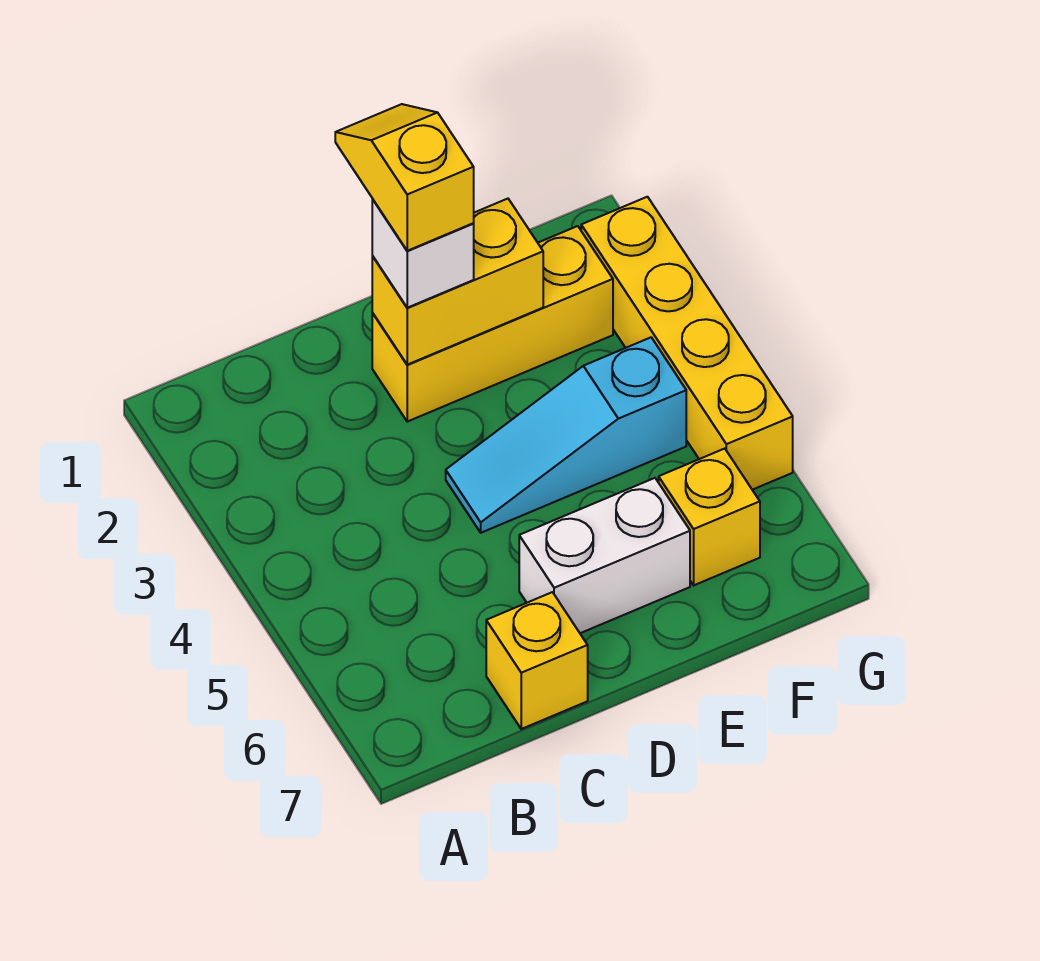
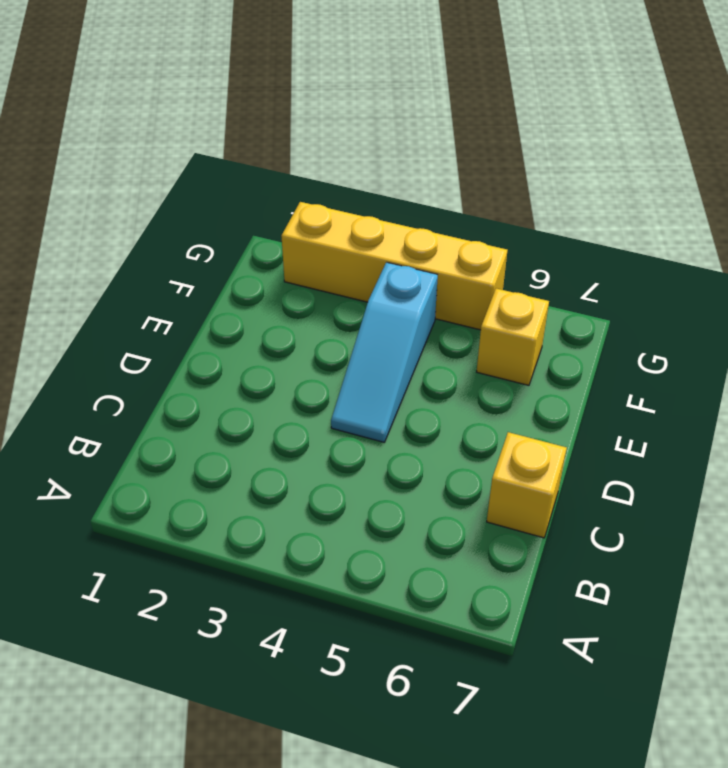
none -> yellow 1x3 brick [372,226,613,422]
none -> white 1x2 brick [519,478,690,633]

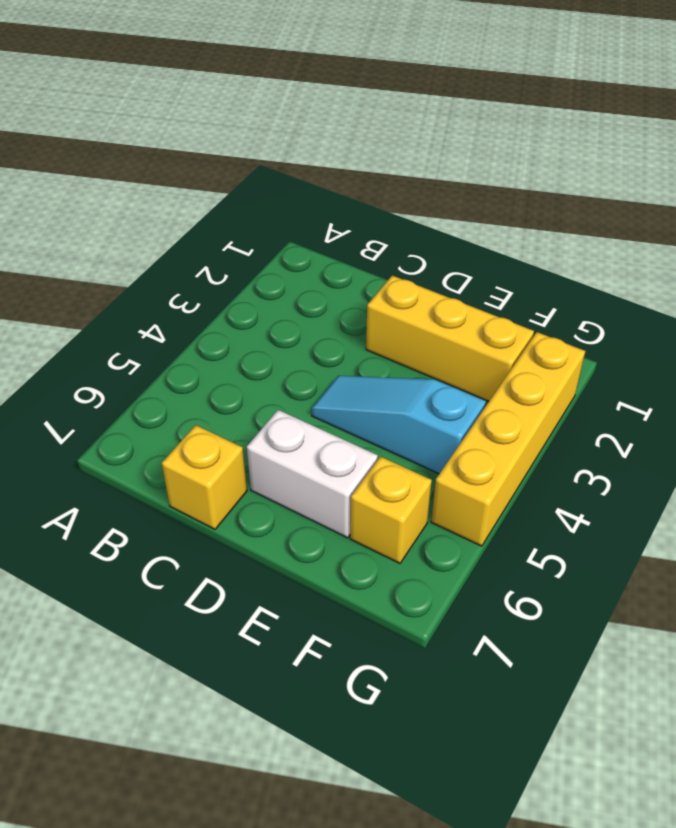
none -> yellow 1x2 brick [372,199,543,365]
none -> white 1x1 brick [372,199,474,308]

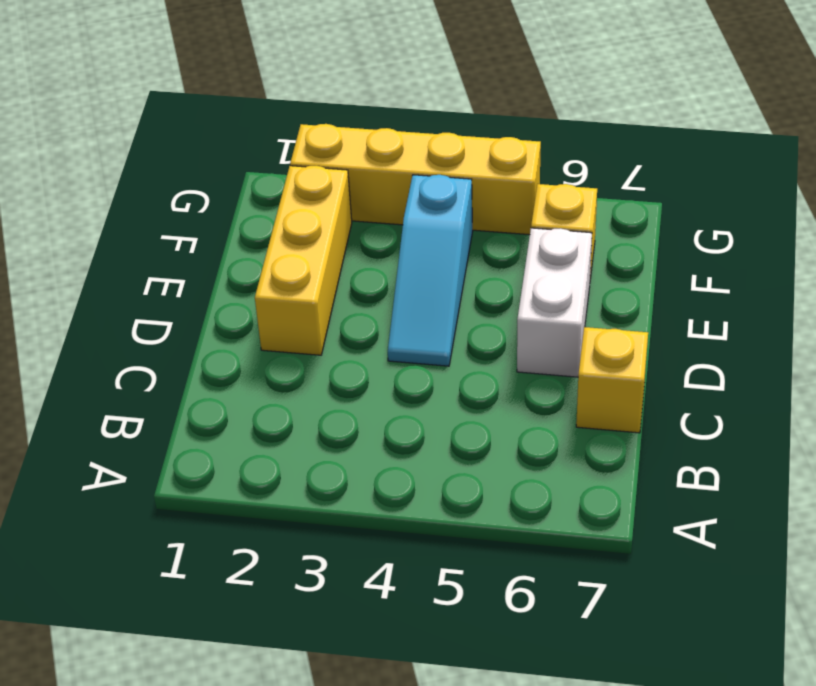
none -> yellow 1x2 brick [372,199,543,365]
none -> white 1x1 brick [372,199,474,308]

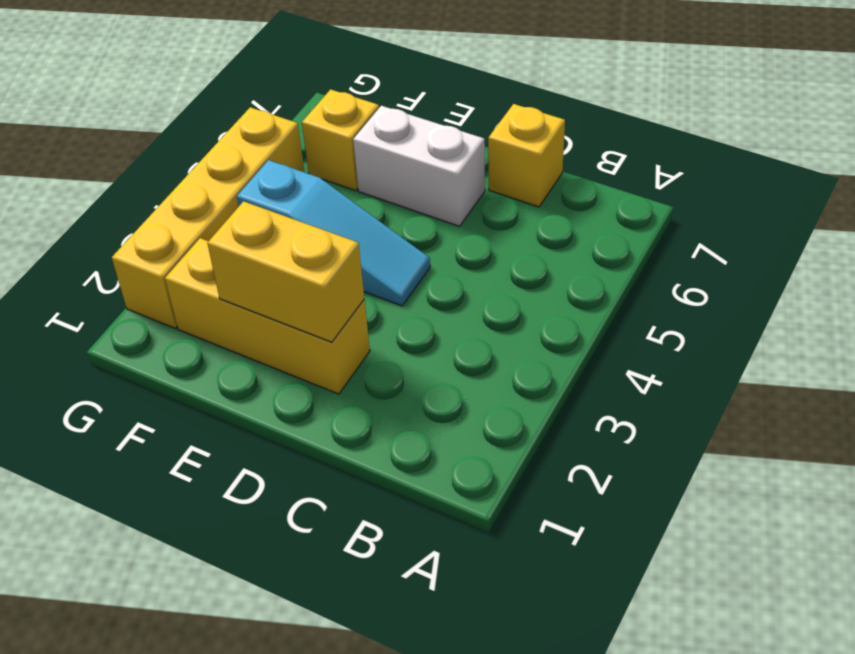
none -> white 1x1 brick [372,199,474,308]
none -> yellow 1x2 slope [335,104,474,251]

